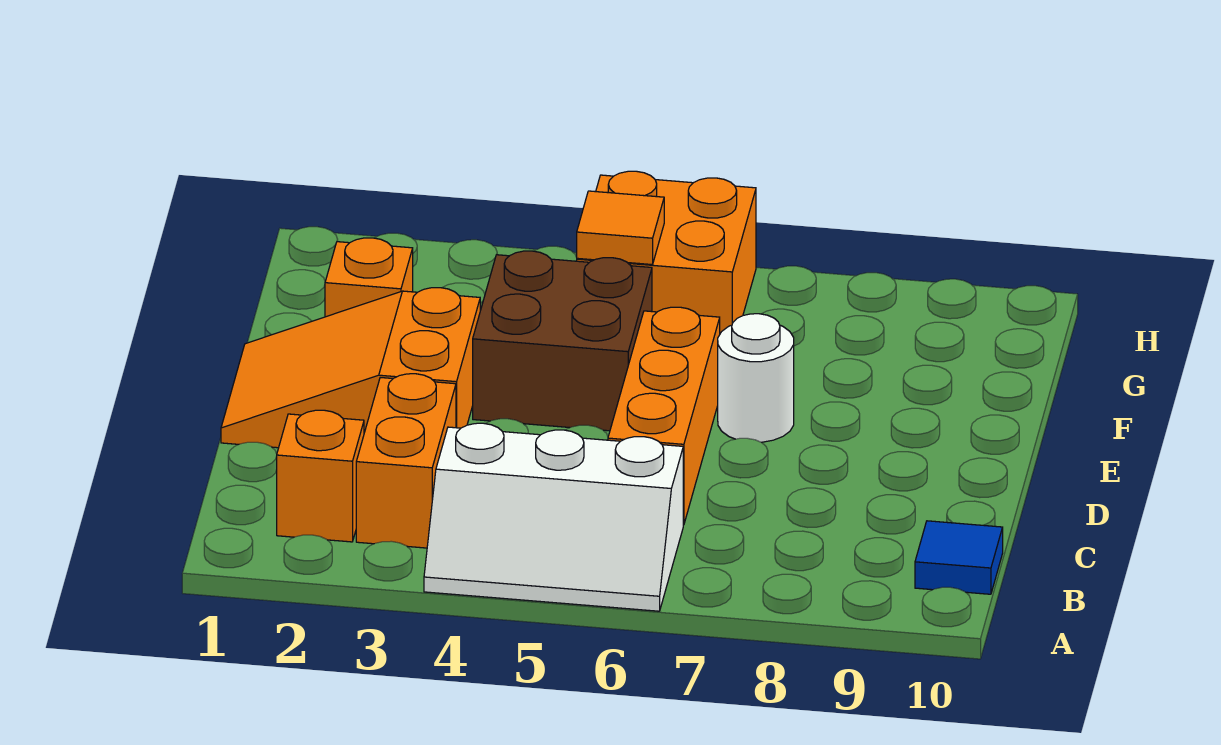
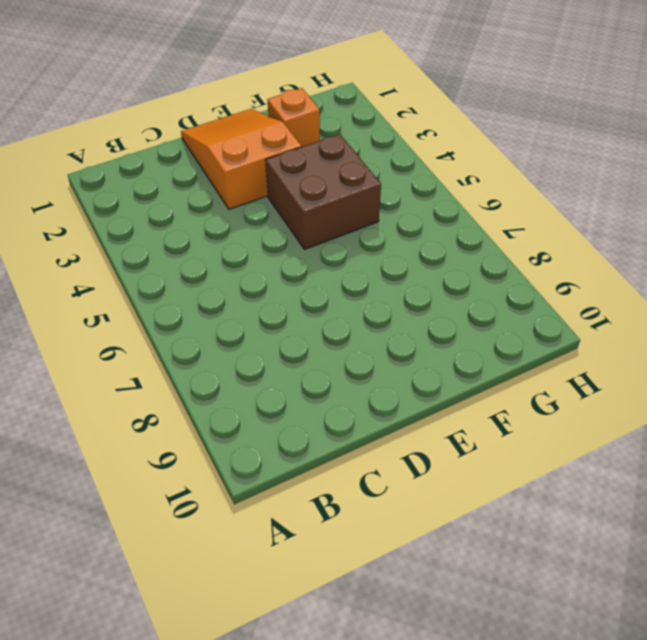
none -> white 2x3 slope [424,423,683,611]
none -> orange 1x1 brick [277,410,364,542]

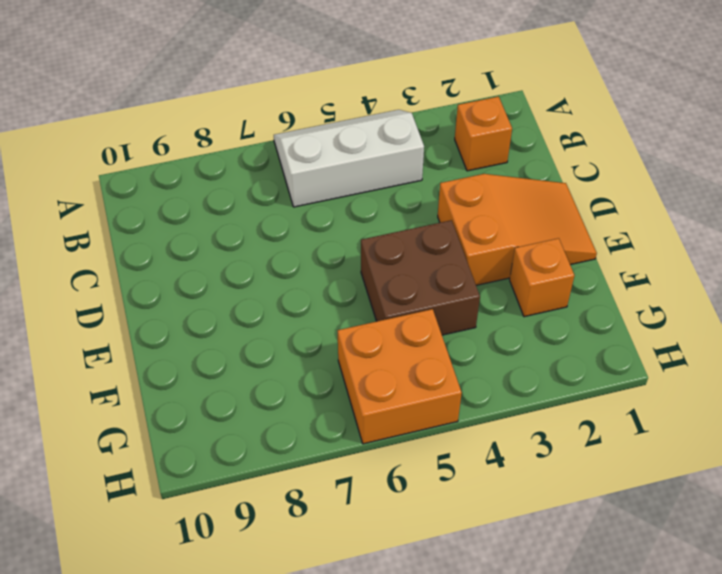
none -> orange 1x2 brick [356,374,456,548]
none -> blue 1x1 tile [915,521,1003,594]

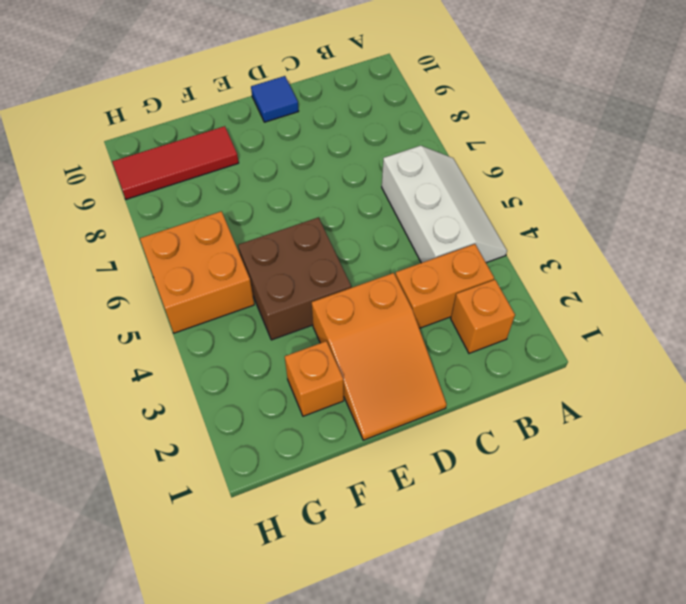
blue 1x1 tile [251,76,299,122] -> blue 1x1 tile moved to [915,521,1003,594]
red 1x3 tile [112,126,239,199] -> none
none -> orange 1x3 brick [608,307,720,525]
none -> white 1x1 round brick [718,314,794,442]

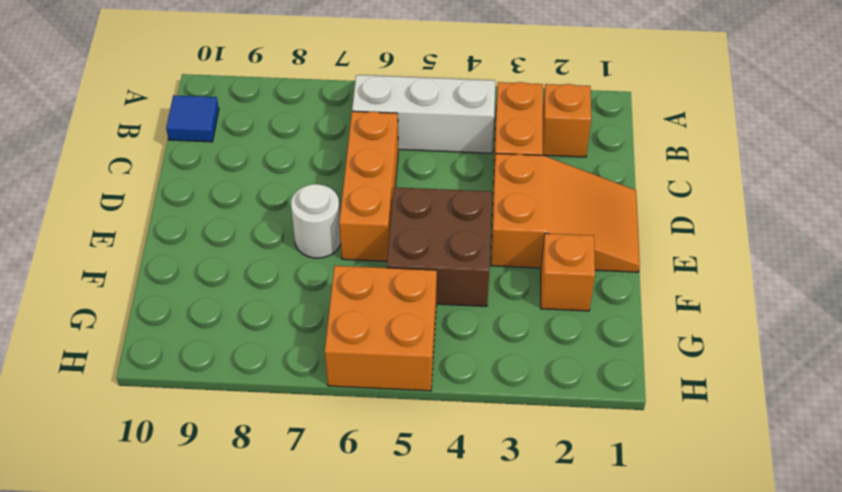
none -> orange 1x1 tile [577,191,664,265]

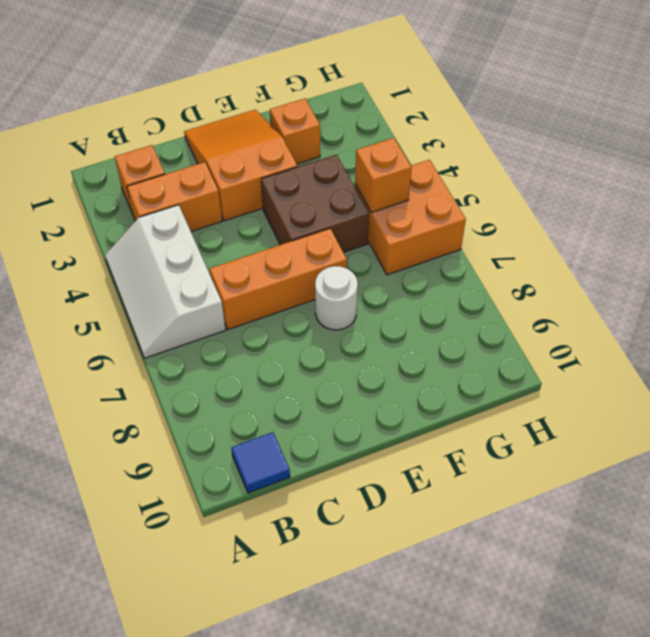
orange 1x1 brick [355,138,412,212] -> orange 1x1 tile [577,191,664,265]

